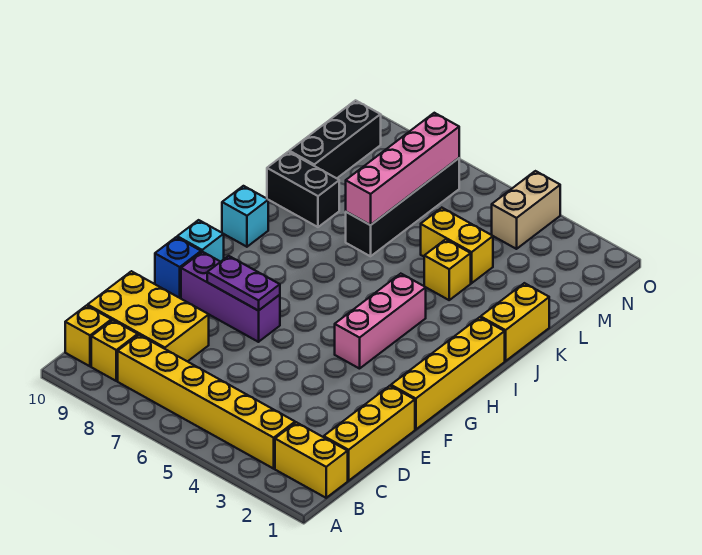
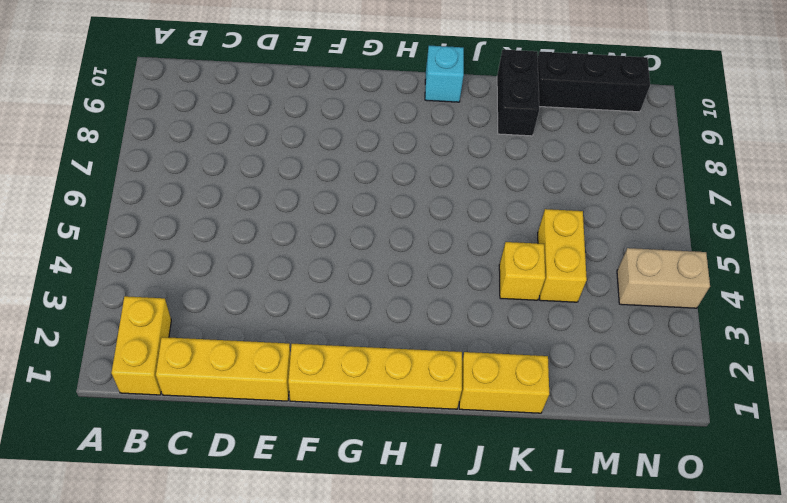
none -> yellow 1x6 brick [118,335,295,469]
none -> yellow 1x1 brick [91,320,138,381]
none -> yellow 1x1 brick [65,306,111,366]

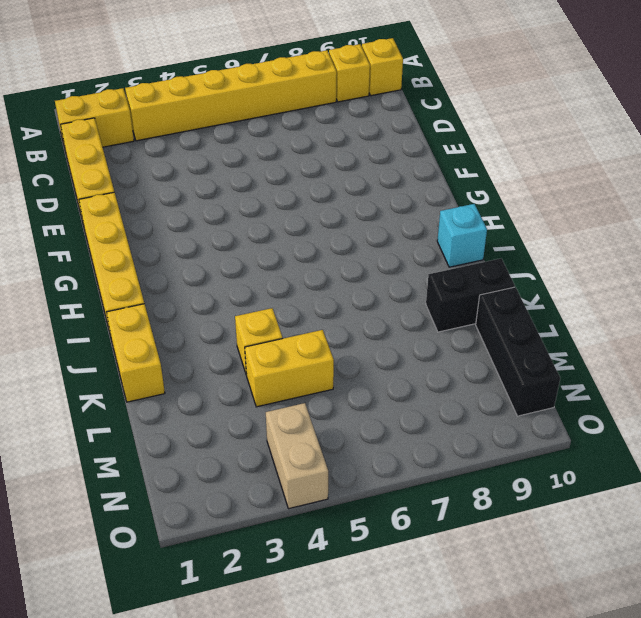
none -> yellow 2x3 brick [88,271,209,362]
none -> purple 1x3 brick [181,252,280,342]
none -> blue 1x1 brick [155,237,201,298]

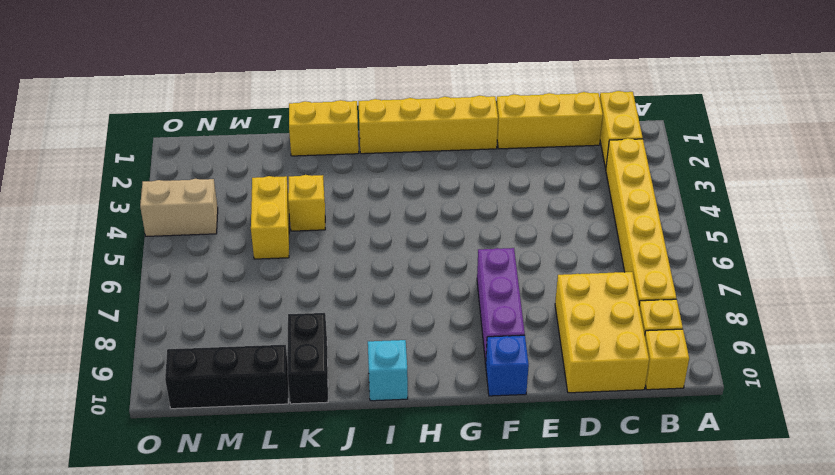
none -> pink 1x3 brick [335,274,426,369]
none -> cyan 1x1 brick [177,220,224,262]
none -> black 1x4 brick [346,158,459,256]

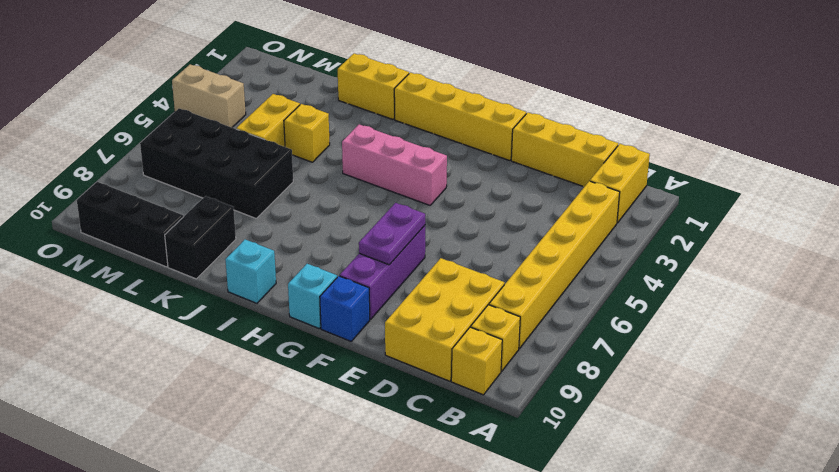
black 2x4 brick [140,108,293,218] -> black 1x4 brick [346,158,459,256]
none -> pink 1x4 brick [346,113,459,225]

